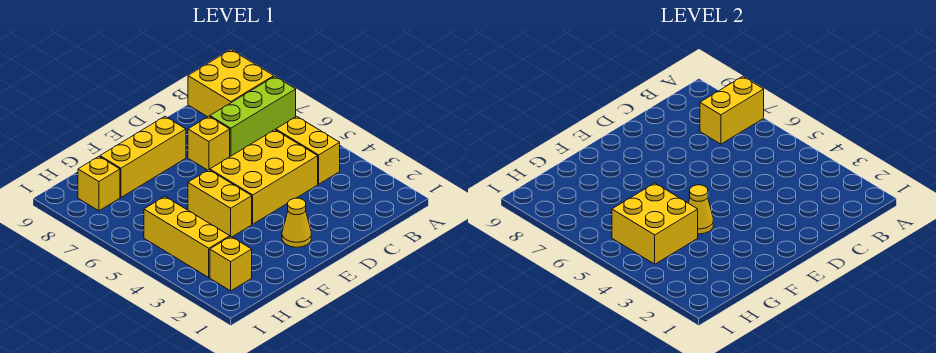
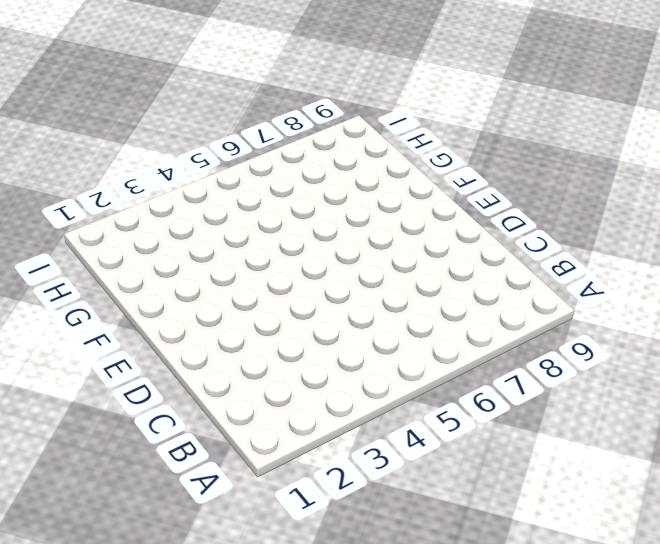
none -> lime 1x3 brick [210,76,296,156]
none -> yellow 2x2 brick [188,50,274,117]
none -> yellow 1x2 brick [276,116,340,184]

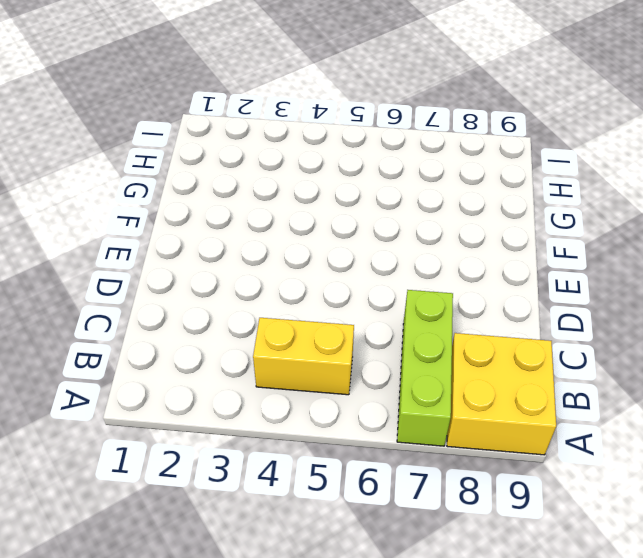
none -> yellow 2x3 brick [210,130,318,224]
none -> yellow 1x1 brick [188,116,230,170]
none -> yellow 1x1 cone [282,198,311,247]

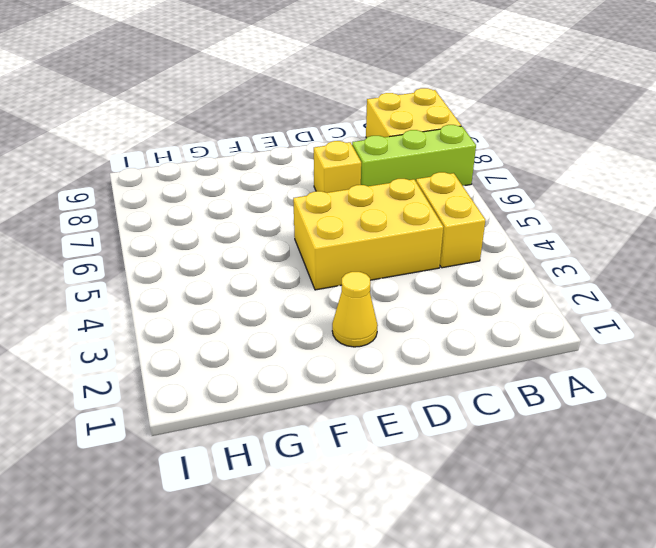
none -> yellow 1x3 brick [100,117,186,197]
none -> yellow 1x2 brick [188,170,252,237]
none -> yellow 1x1 brick [210,237,252,291]

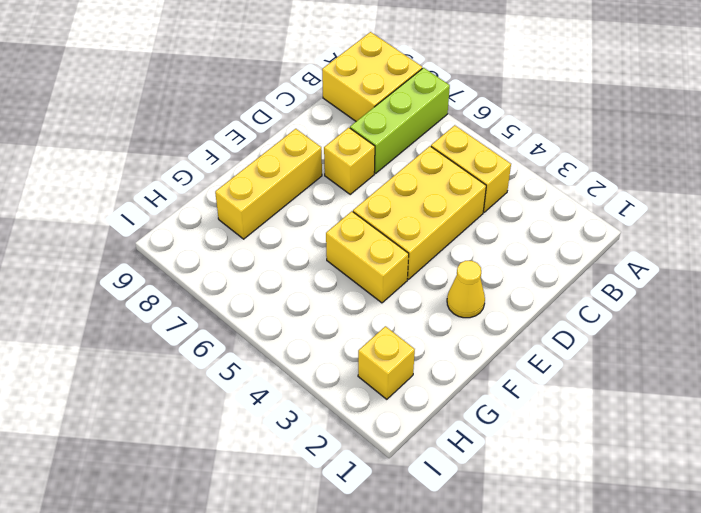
none -> yellow 1x3 brick [144,197,230,277]
none -> yellow 1x1 brick [78,157,120,211]
none -> yellow 1x2 brick [700,76,764,144]

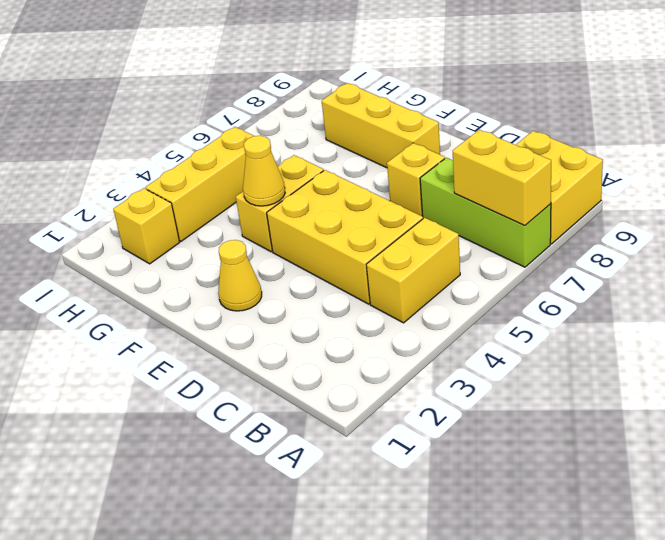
none -> yellow 1x1 brick [78,157,120,211]
none -> yellow 2x2 brick [612,183,698,264]

